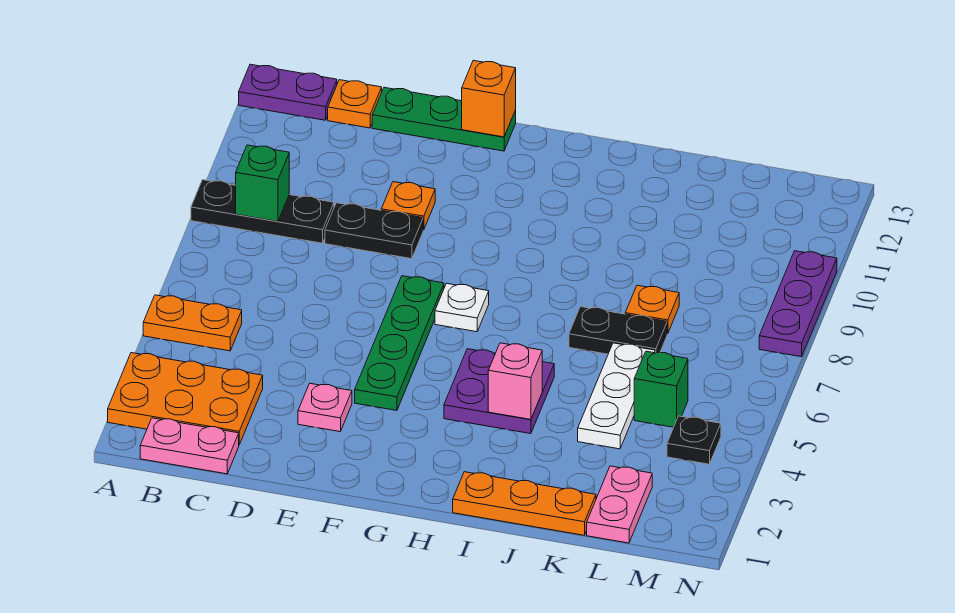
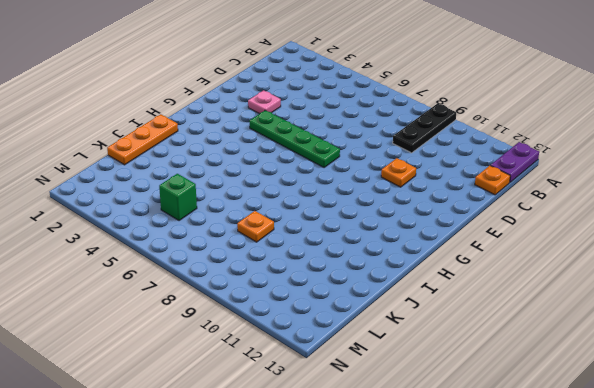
none -> orange 2x3 plate [108,353,263,445]
none -> orange 1x2 plate [143,295,242,351]
none -> pink 1x2 plate [140,418,239,474]

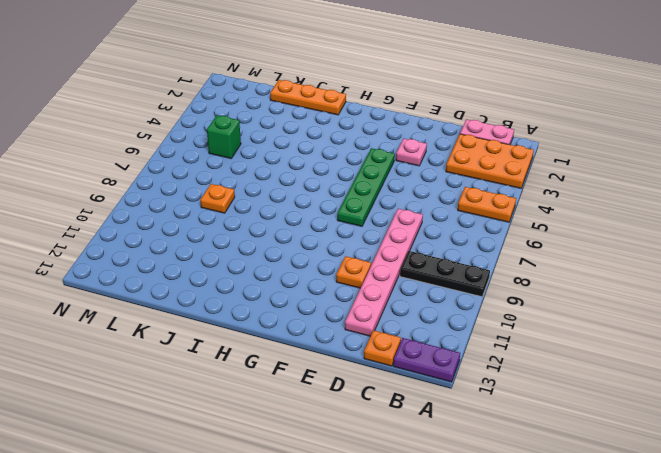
pink 1x6 plate [345,209,423,336] -> black 1x2 plate [325,203,423,259]
none -> green 1x3 plate [372,87,516,151]
none -> white 1x1 plate [435,283,489,332]
none -> purple 2x2 plate [444,349,554,434]

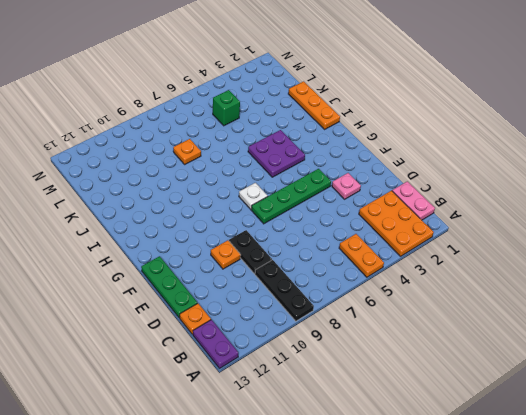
none -> black 1x2 plate [569,306,667,354]
none -> white 1x3 plate [578,343,655,449]
none -> pink 1x2 plate [587,466,652,543]

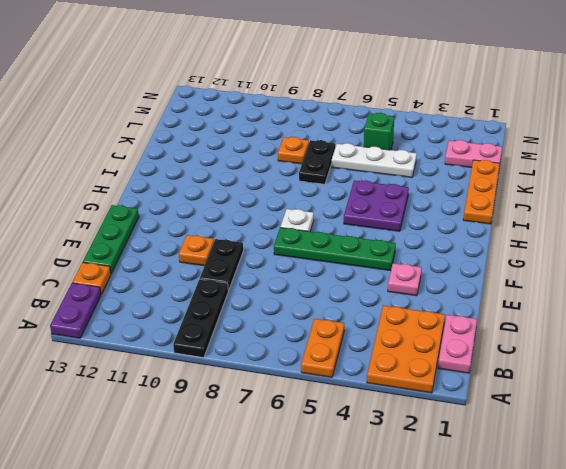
none -> black 1x1 plate [667,416,721,464]
none -> purple 1x3 plate [759,251,837,357]
none -> green 1x1 brick [236,145,289,222]

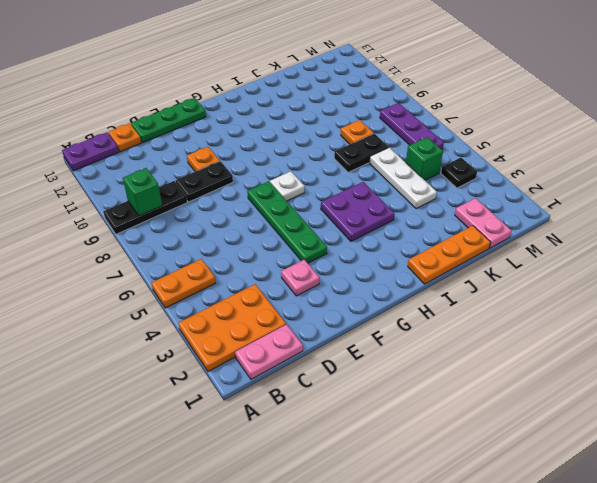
purple 1x3 plate [380,103,444,150] -> purple 1x3 plate moved to [759,251,837,357]
none -> orange 1x1 brick [462,60,516,137]
none -> pink 1x1 brick [488,343,542,419]

